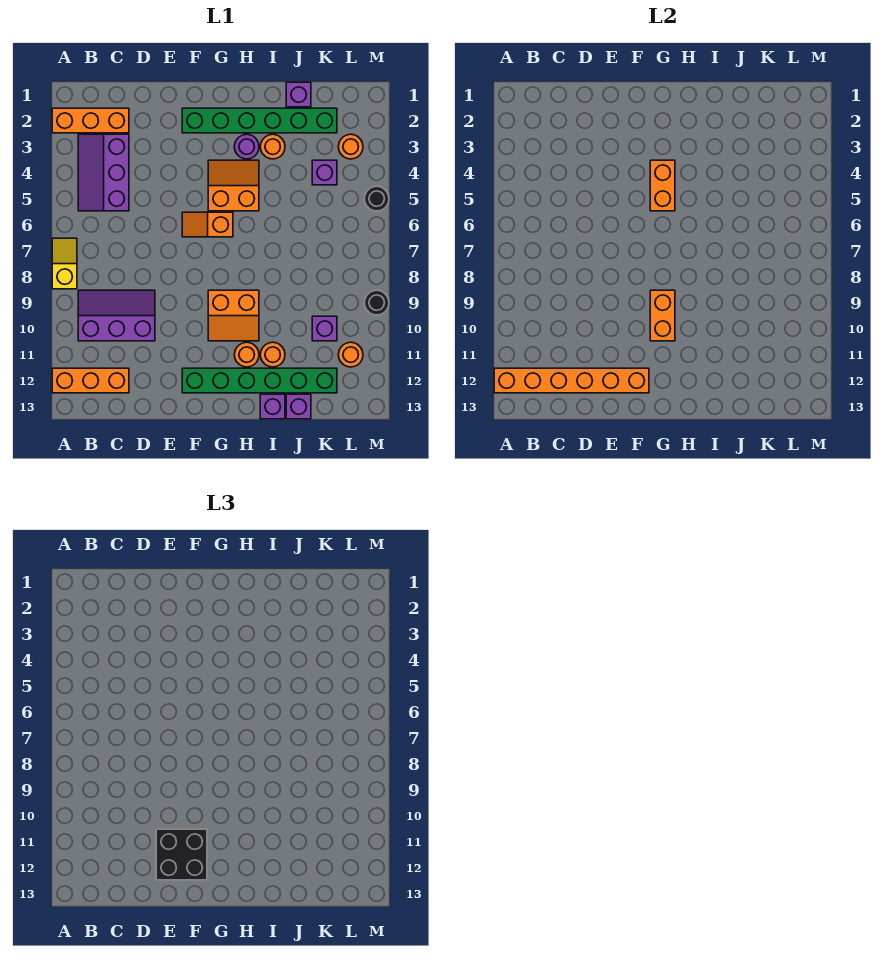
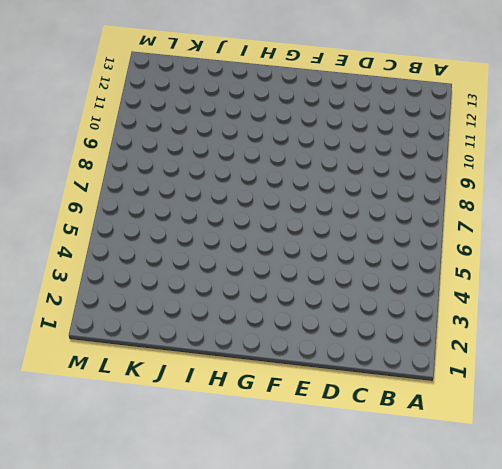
none -> orange 1x3 brick [52,108,129,133]
none -> yellow 1x2 slope [52,238,77,289]
none -> orange 1x3 brick [52,368,129,393]

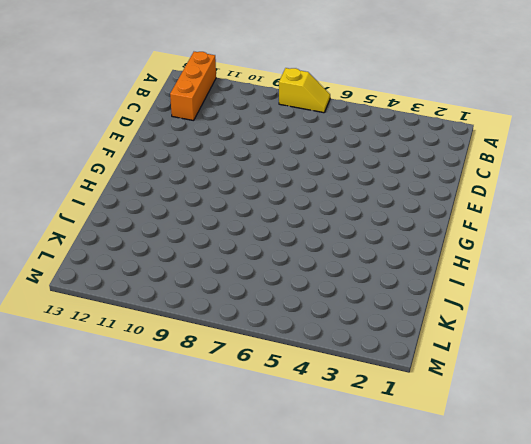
none -> orange 1x3 brick [52,108,129,133]
none -> purple 2x3 slope [78,134,129,211]
none -> purple 2x3 slope [78,290,155,341]

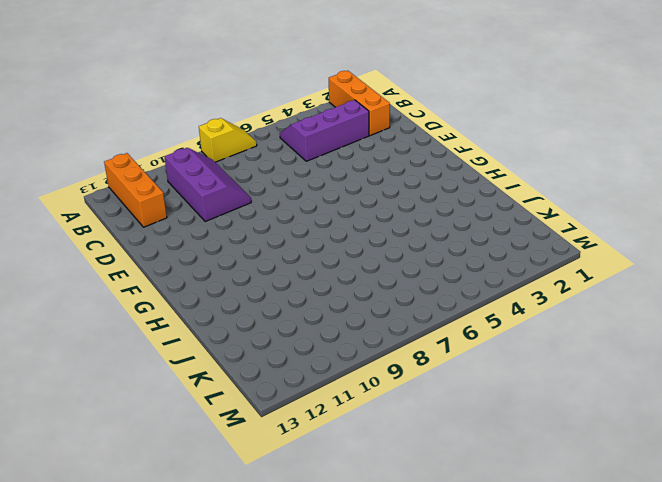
none -> green 1x6 brick [182,108,337,133]
none -> orange 1x2 slope [182,212,233,237]
none -> green 1x6 brick [182,368,337,393]

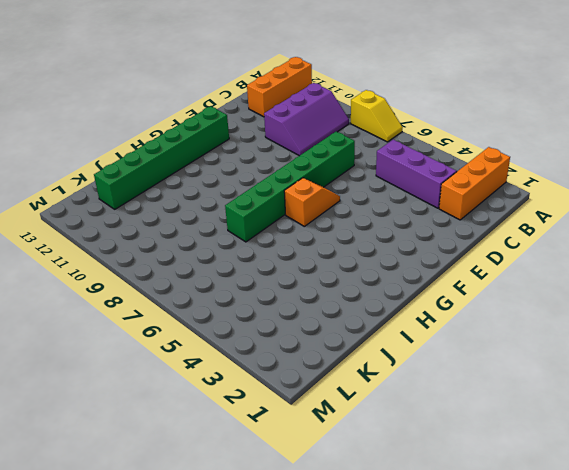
green 1x6 brick [225,132,355,242] -> green 1x6 brick moved to [182,108,337,133]
none -> orange 2x2 slope [208,160,259,211]
none -> orange 2x2 slope [208,290,259,341]
none -> purple 1x1 round brick [234,134,259,159]

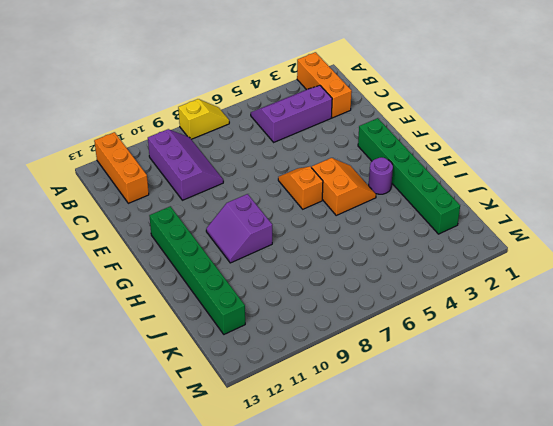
purple 2x2 slope [206,194,272,263] -> orange 2x2 slope [208,290,259,341]
none -> orange 1x1 round brick [234,342,259,367]
none -> orange 1x1 round brick [260,134,285,159]
none -> orange 1x1 round brick [260,342,285,367]

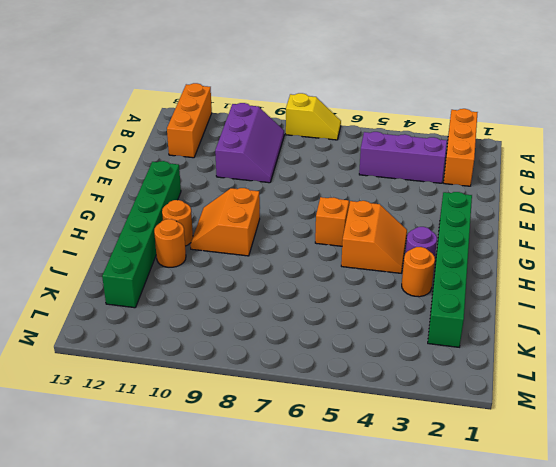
none -> purple 1x1 brick [260,394,285,419]
none -> purple 1x1 brick [286,82,311,107]
none -> purple 1x1 brick [286,394,311,419]

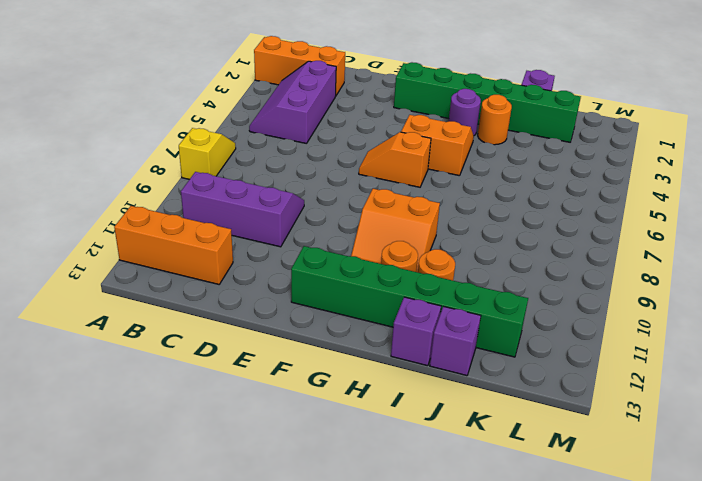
none -> purple 1x1 brick [312,160,337,185]
none -> purple 1x1 brick [312,316,337,341]
none -> orange 1x1 round brick [338,134,363,159]

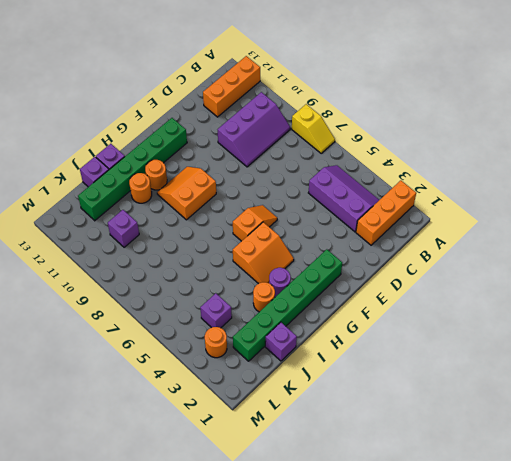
none -> orange 1x1 round brick [338,342,363,367]
none -> black 1x1 round brick [364,186,389,211]
none -> black 1x1 round brick [364,290,389,315]

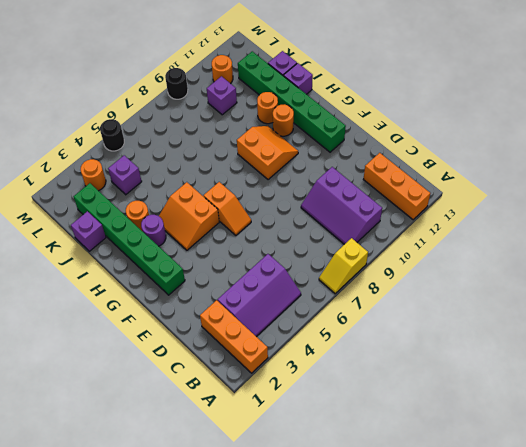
none -> orange 1x6 brick [494,368,649,393]
none -> orange 1x2 brick [650,160,675,211]
none -> orange 1x2 brick [650,290,675,341]

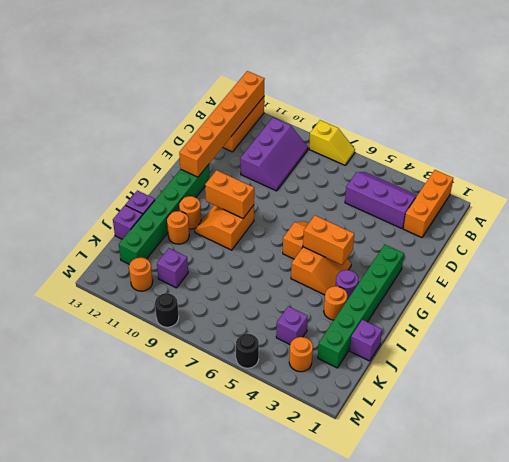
none -> black 2x2 brick [156,829,207,880]

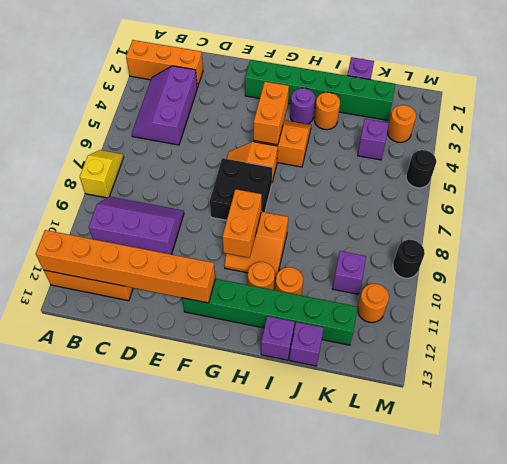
black 2x2 brick [210,158,272,220] -> black 2x2 brick moved to [156,829,207,880]

